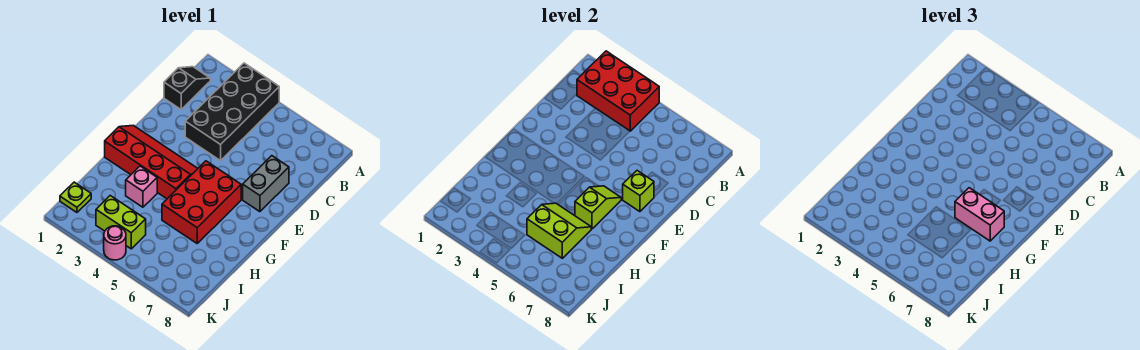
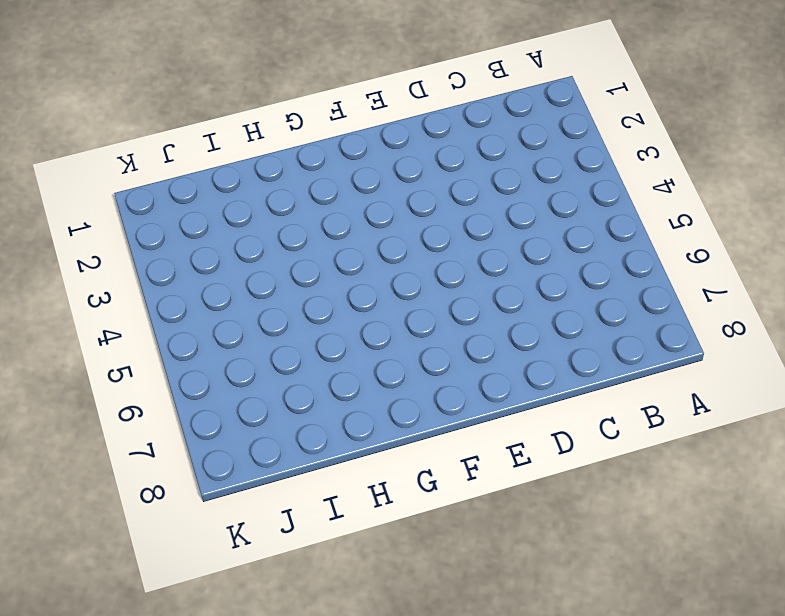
none -> black 2x4 brick [185,63,279,161]
none -> black 1x2 slope [164,67,210,109]
none -> grey 1x2 brick [243,156,289,212]

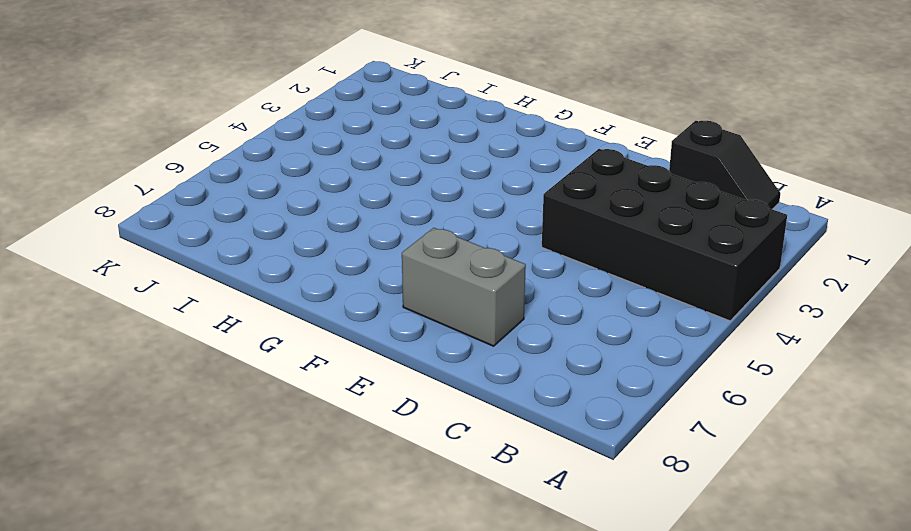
none -> red 2x4 slope [105,125,198,199]
none -> red 2x3 brick [162,161,241,243]
none -> pink 1x1 brick [126,166,157,207]

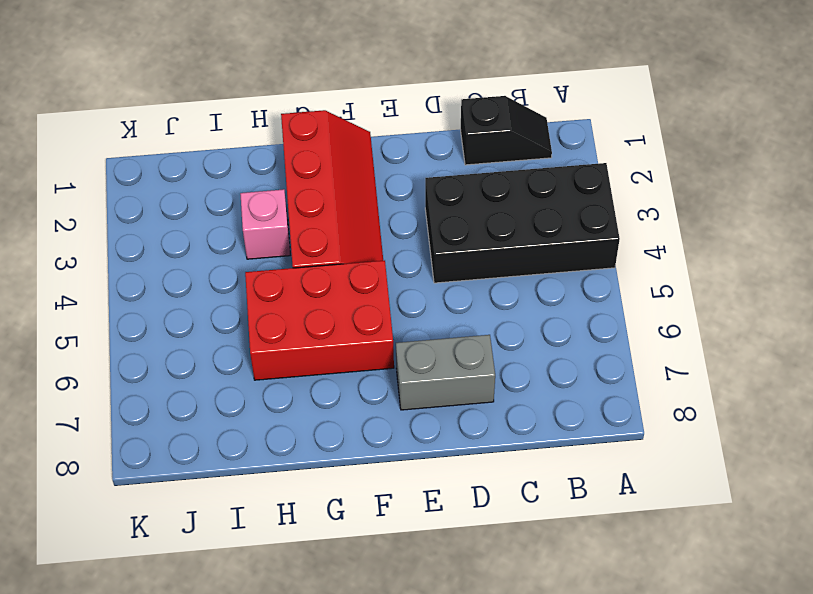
none -> lime 1x1 plate [60,182,91,212]
none -> lime 1x2 brick [96,196,146,249]
none -> pink 1x1 round brick [104,226,126,260]

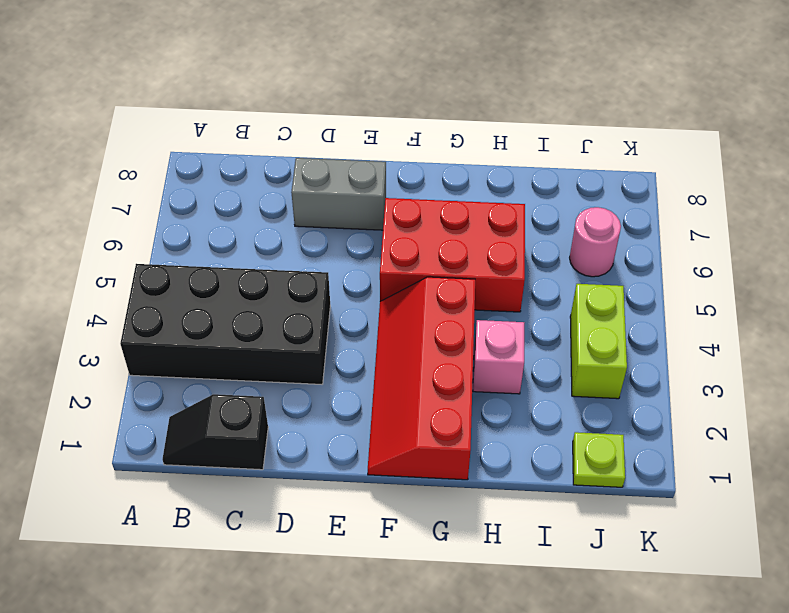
pink 1x1 round brick [570,207,621,277] -> pink 1x1 round brick moved to [104,226,126,260]
none -> red 2x3 brick [577,51,659,131]
none -> lime 1x1 brick [623,171,654,212]
none -> lime 1x2 slope [575,186,621,229]

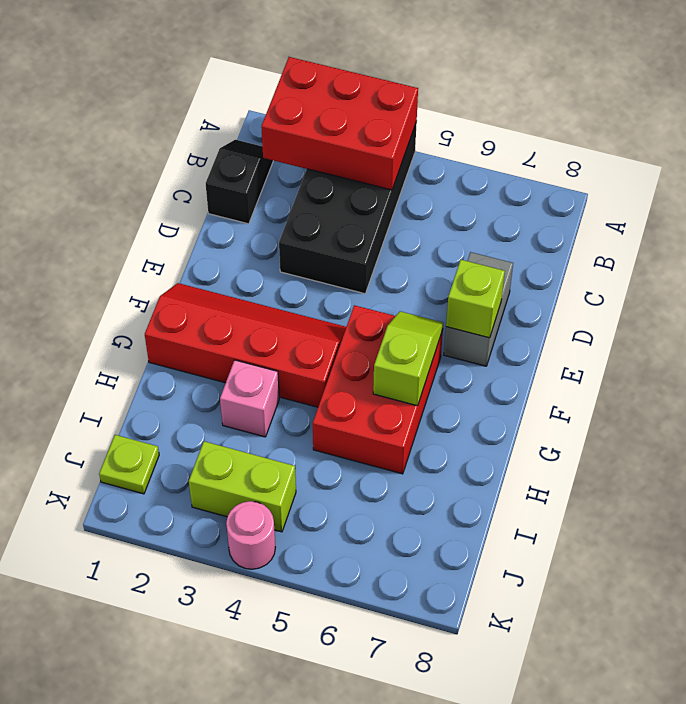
none -> lime 2x2 slope [527,203,591,258]
none -> pink 1x2 brick [955,188,1004,241]

